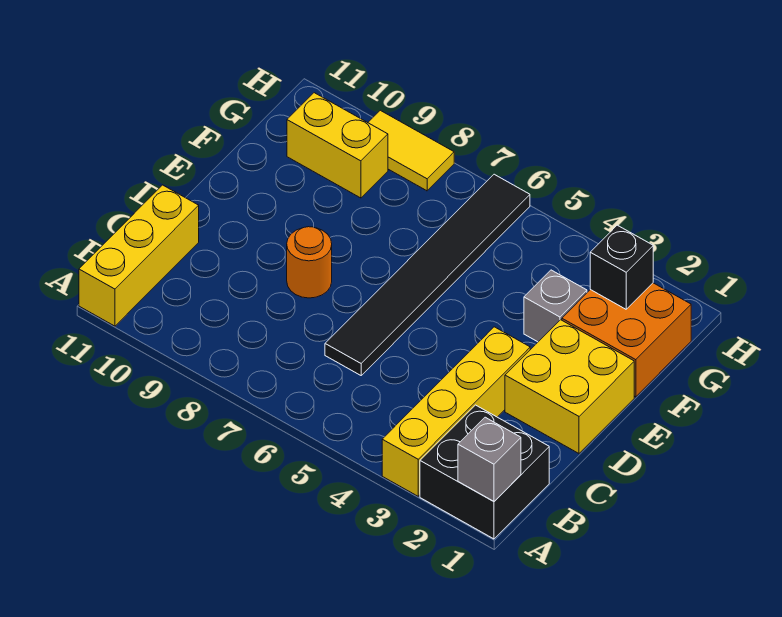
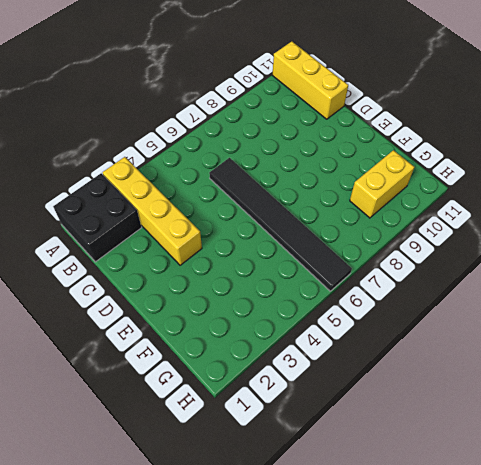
none -> yellow 2x2 brick [505,320,634,453]
none -> orange 1x1 round brick [287,227,332,298]
none -> orange 2x2 brick [562,283,691,397]

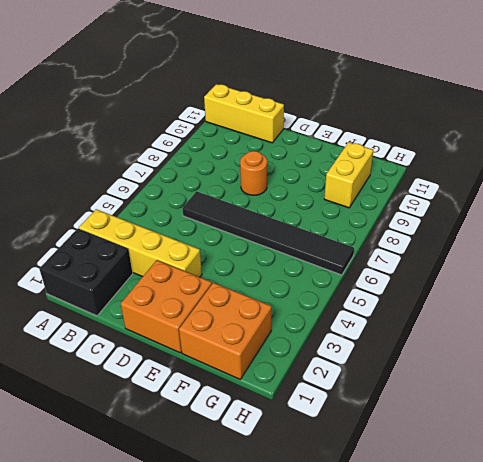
orange 2x2 brick [121,260,212,353] -> yellow 2x2 brick [505,320,634,453]
none -> grey 1x1 brick [524,270,587,342]
none -> yellow 1x2 tile [368,110,454,191]
none -> grey 1x1 brick [458,417,521,501]

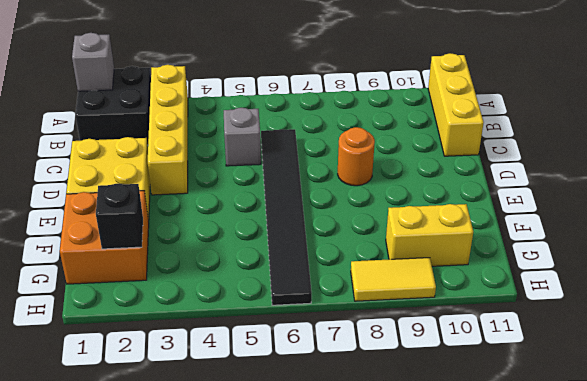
grey 1x1 brick [224,108,261,166] -> grey 1x1 brick moved to [524,270,587,342]

